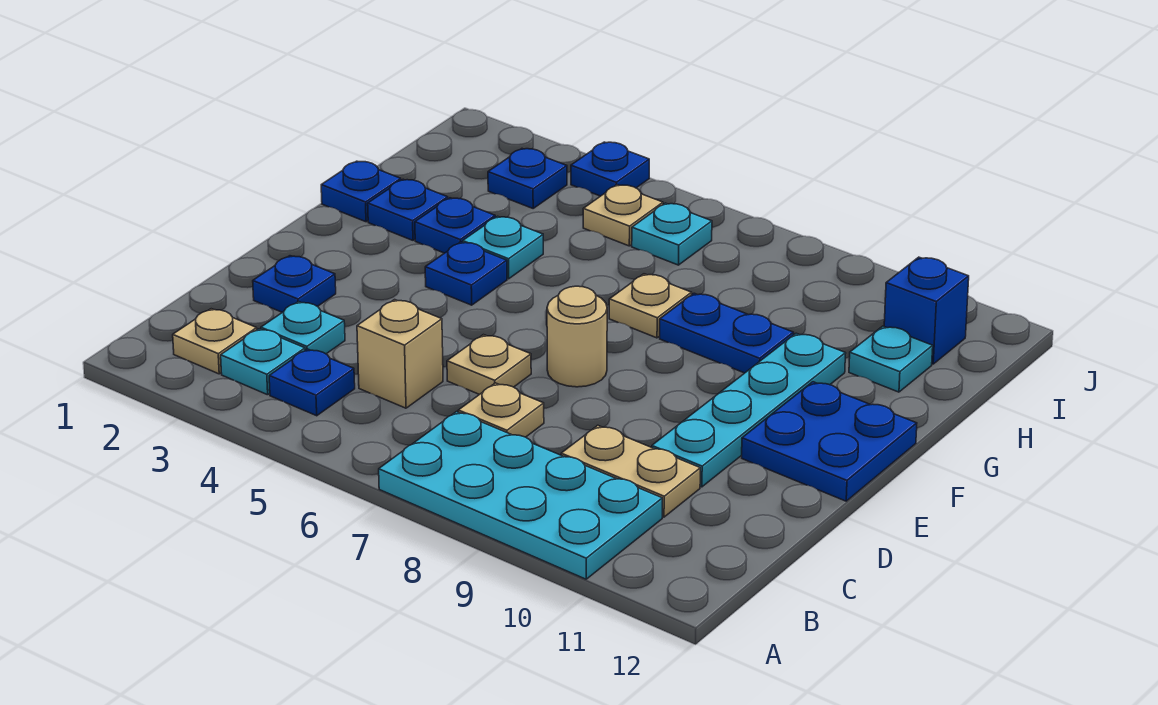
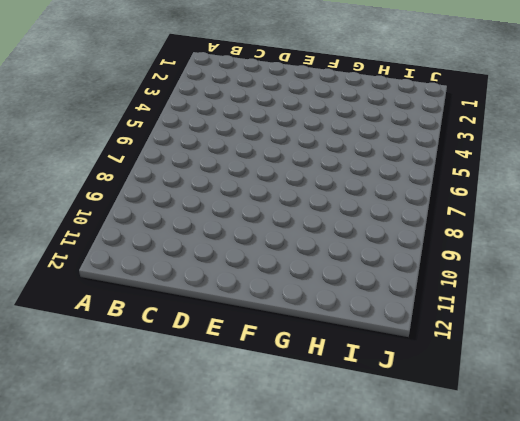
none -> cyan 2x4 plate [379,412,662,579]
none -> tan 1x1 plate [173,309,257,374]
none -> cyan 1x1 plate [221,329,305,395]

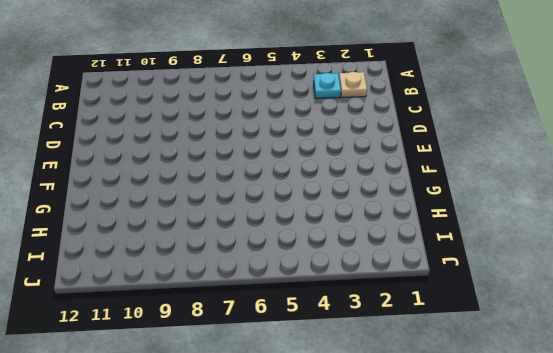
none -> cyan 2x4 plate [379,412,662,579]
none -> blue 1x1 plate [269,349,355,416]
none -> cyan 1x1 plate [261,302,345,354]

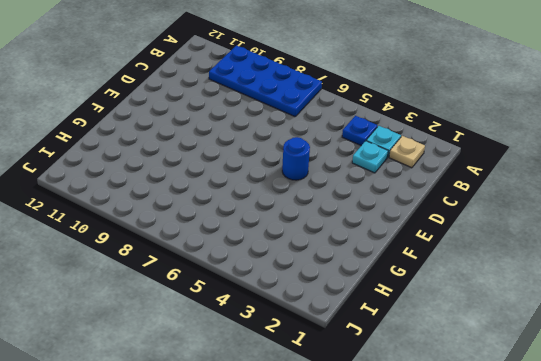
blue 2x4 plate [209,45,322,117] -> cyan 2x4 plate [379,412,662,579]
blue 1x1 round brick [282,137,310,180] -> none
none -> tan 1x1 brick [357,300,443,408]
none -> tan 1x1 plate [458,383,544,437]
none -> tan 1x2 plate [561,425,700,517]

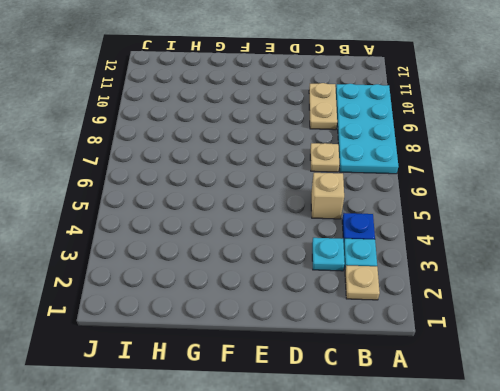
none -> blue 1x1 plate [253,256,336,312]
none -> tan 1x1 plate [447,335,531,395]
none -> cyan 1x4 plate [652,333,846,487]

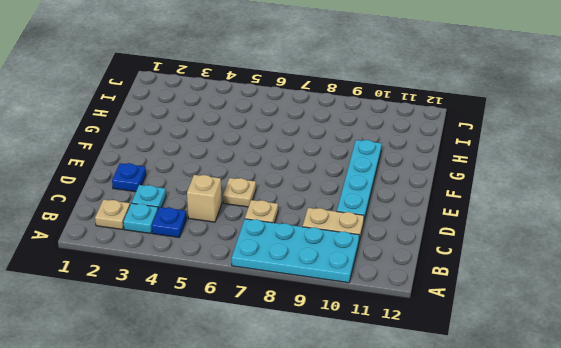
none -> tan 1x1 round brick [547,286,607,387]
none -> blue 2x2 plate [742,382,917,501]
none -> blue 1x1 plate [425,242,507,305]

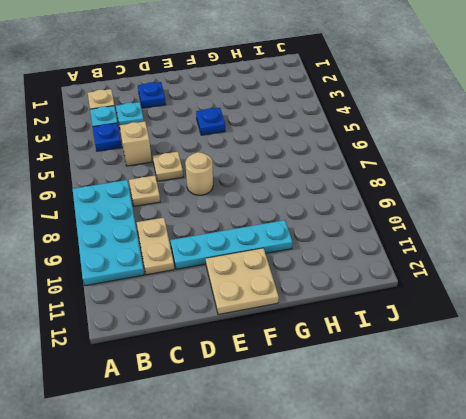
tan 2x2 plate [206,248,279,315] -> blue 2x2 plate [742,382,917,501]
none -> blue 1x1 plate [321,161,401,222]
none -> blue 1x1 plate [368,179,448,240]
none -> blue 1x1 plate [415,198,495,253]

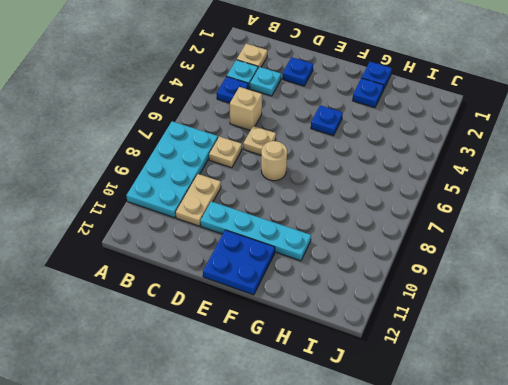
none -> blue 1x1 plate [415,198,495,253]
none -> cyan 1x1 plate [463,216,543,279]
none -> tan 1x1 plate [609,274,692,338]

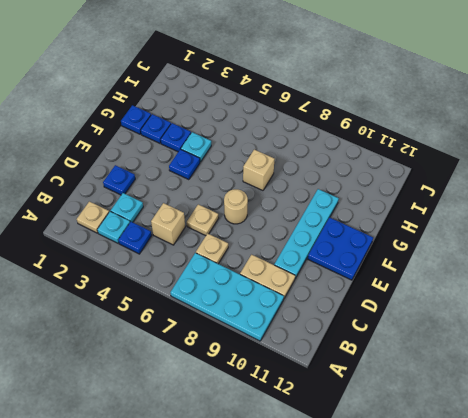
tan 1x1 brick [243,150,275,191] -> tan 1x1 plate [609,274,692,338]
none -> blue 1x2 plate [660,293,794,373]
none -> cyan 1x1 plate [849,326,933,392]
none -> blue 1x1 plate [488,149,567,208]

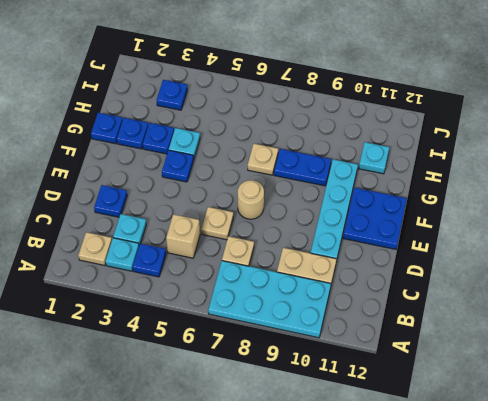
none -> tan 1x1 plate [583,185,663,246]
none -> cyan 1x1 plate [632,203,712,265]
none -> blue 1x1 brick [884,257,969,364]

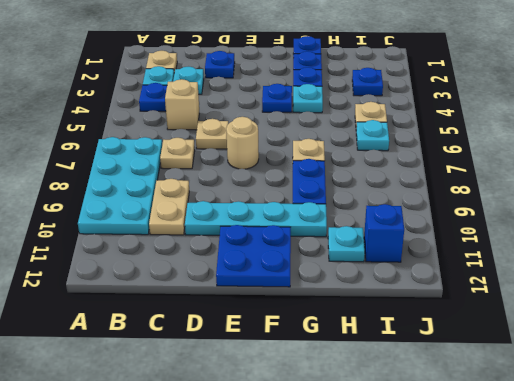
none -> blue 1x1 plate [571,142,649,196]

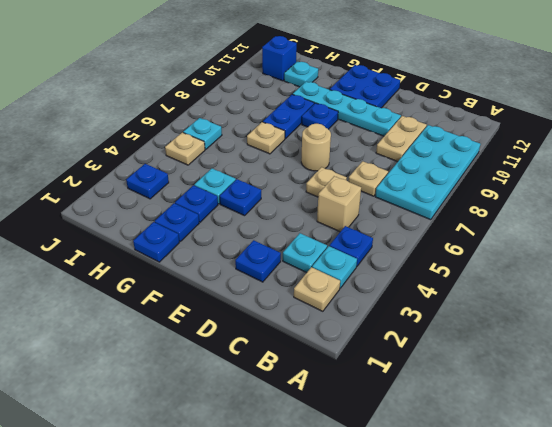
blue 1x1 plate [302,103,338,129] -> blue 1x1 plate moved to [571,142,649,196]

